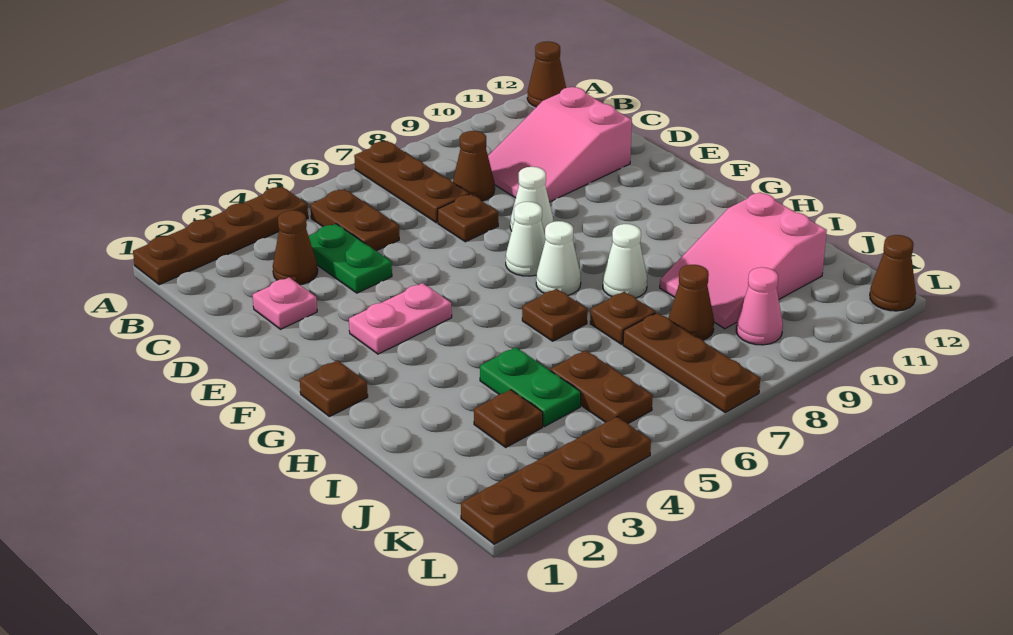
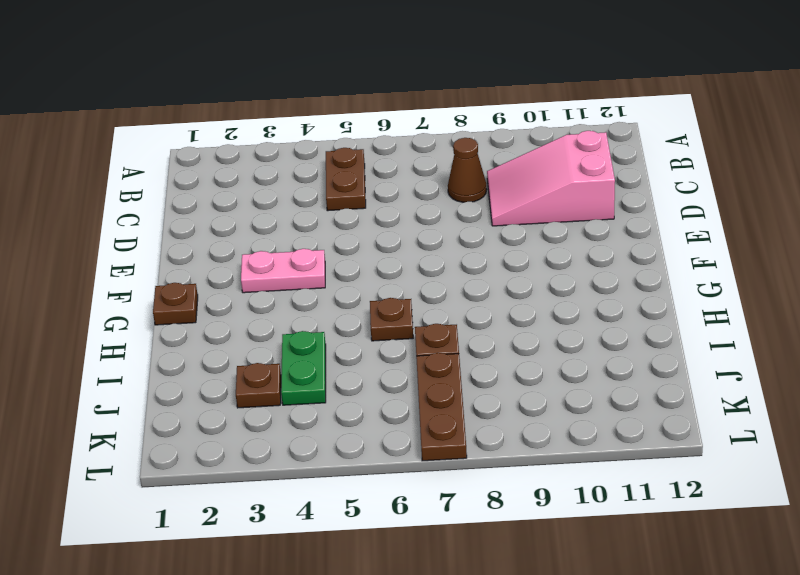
none -> brown 1x4 plate [133,187,308,285]
none -> brown 1x3 plate [354,141,469,223]
none -> brown 1x1 cone [527,41,566,107]

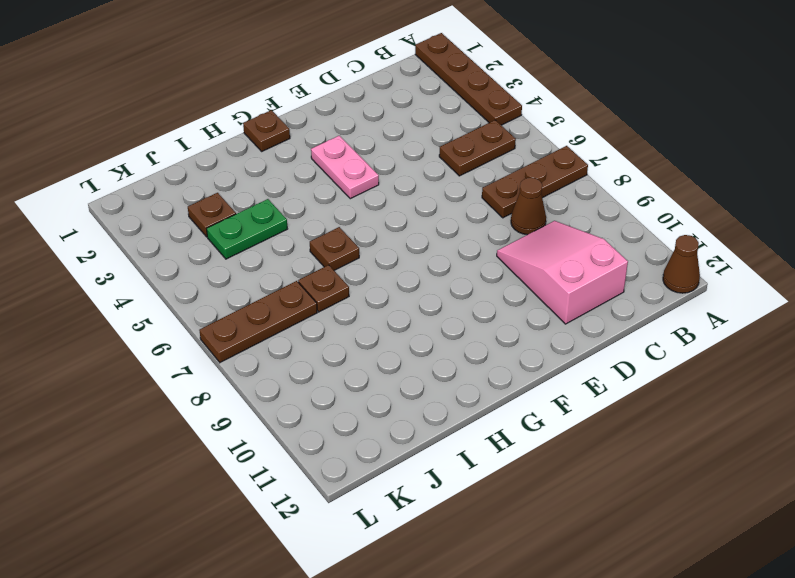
none -> brown 1x1 cone [273,210,318,285]
none -> green 1x2 plate [309,224,392,293]
none -> pink 1x1 plate [253,277,317,329]

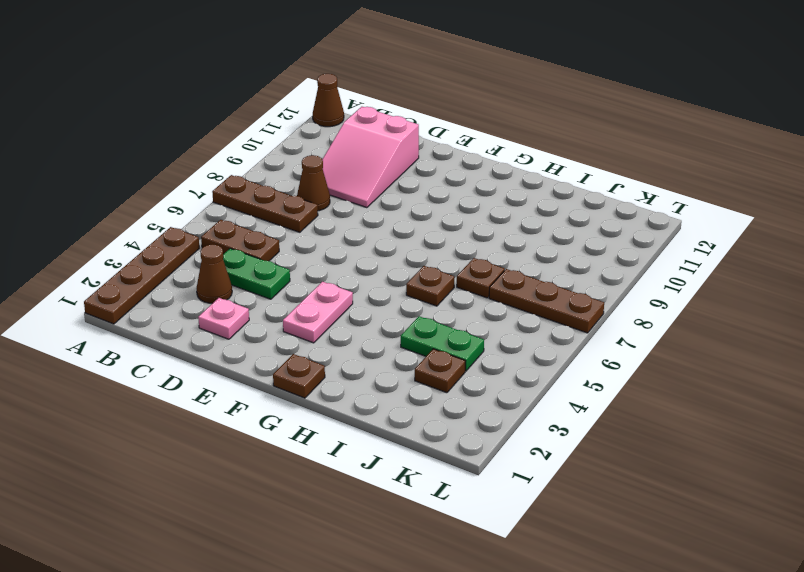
none -> brown 1x1 plate [438,194,498,242]
none -> white 1x1 cone [510,167,553,234]
none -> white 1x1 cone [506,202,545,276]

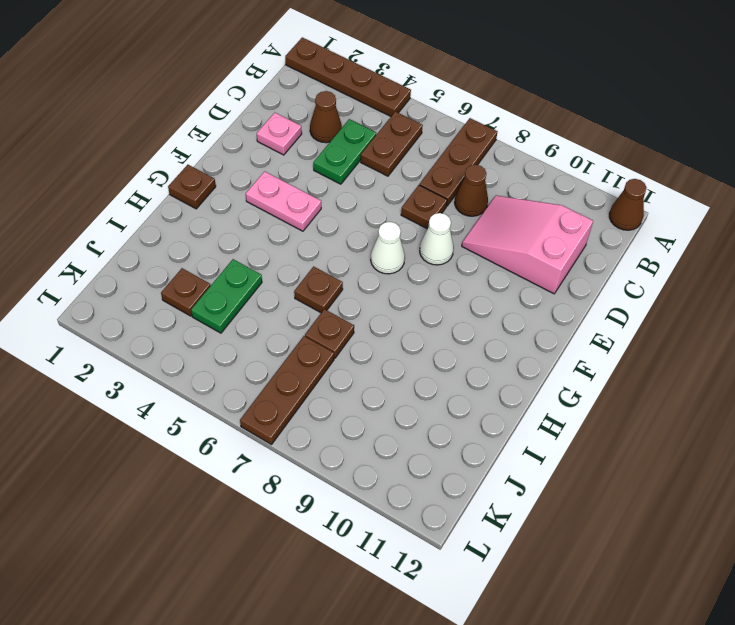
none -> white 1x1 cone [536,221,581,295]
none -> white 1x1 cone [603,224,647,298]
none -> pink 2x3 slope [660,192,827,329]

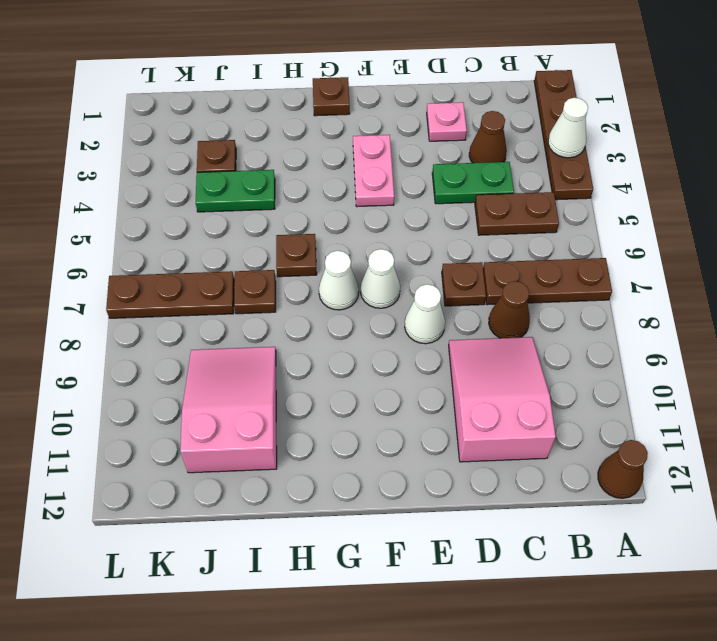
white 1x1 cone [548,98,588,158] -> white 1x1 cone moved to [603,224,647,298]
none -> brown 1x2 plate [550,350,653,423]
none -> brown 1x1 cone [668,265,714,340]
none -> pink 1x1 cone [736,267,783,345]

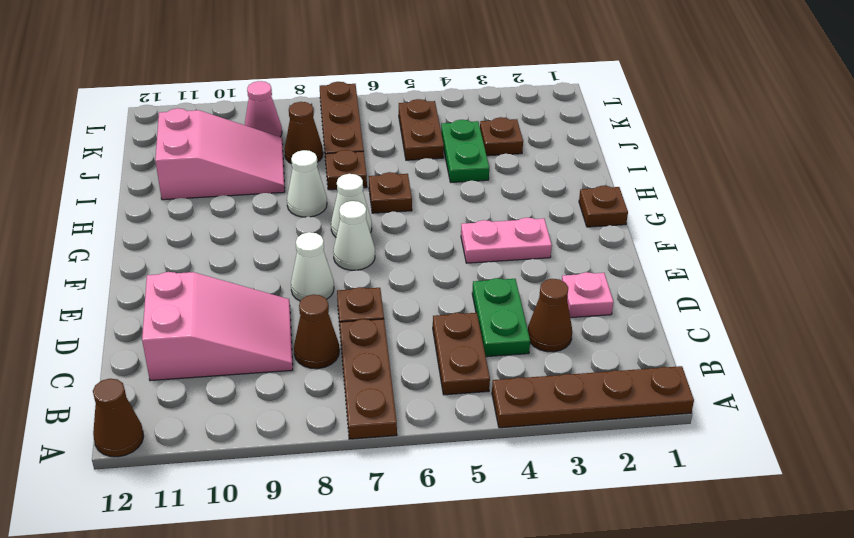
none -> brown 1x4 plate [461,417,651,544]
none -> brown 1x1 cone [870,235,916,311]

